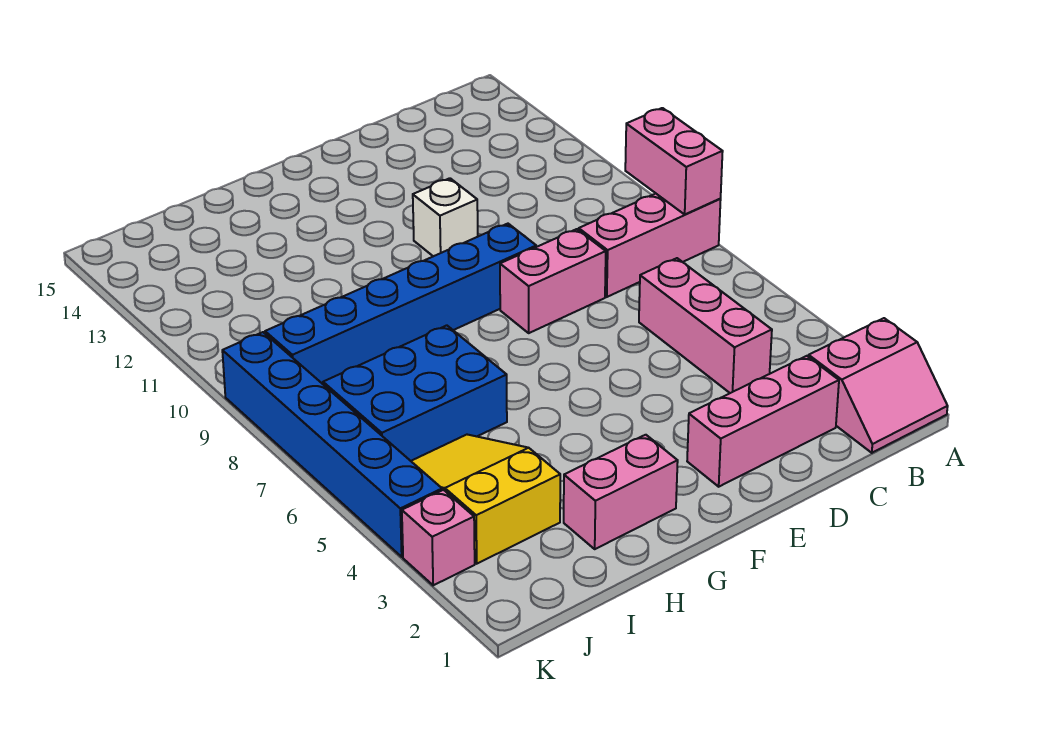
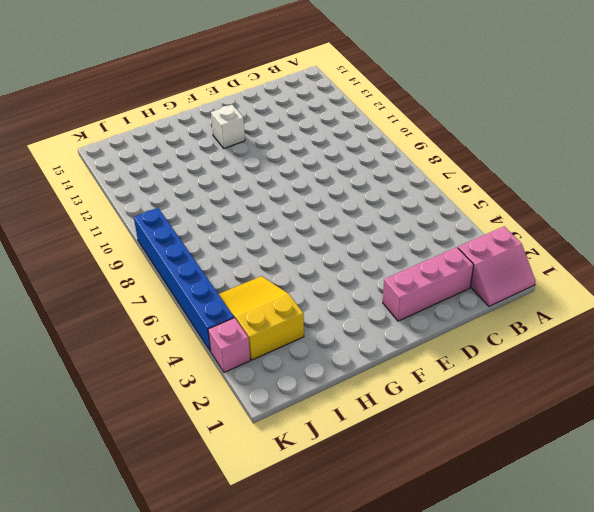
white 1x1 brick [211,105,245,148] -> white 1x1 brick moved to [413,178,478,256]
none -> pink 1x3 brick [579,194,721,297]
none -> pink 1x3 brick [639,258,772,393]
none -> pink 1x2 brick [500,229,606,333]

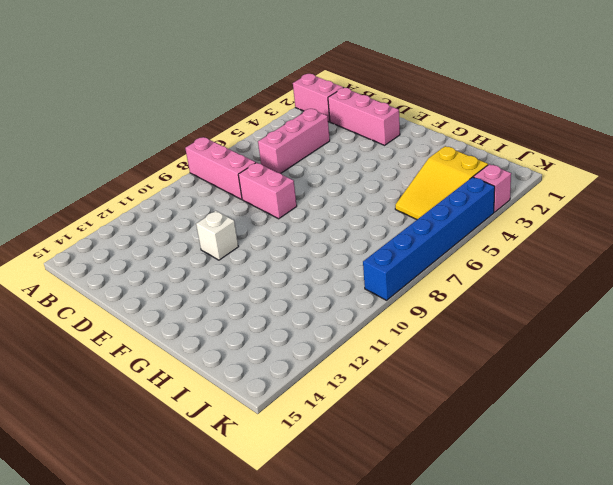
none -> blue 1x6 brick [265,224,536,384]
none -> pink 1x2 brick [564,435,678,549]
none -> blue 2x3 brick [323,325,507,461]

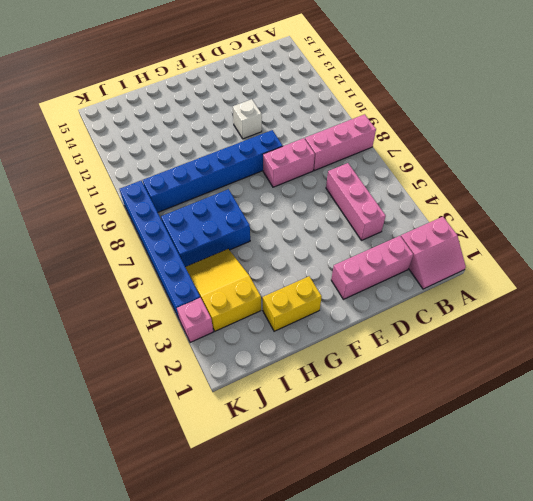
yellow 1x2 brick [263,276,322,331] -> pink 1x2 brick [564,435,678,549]
none -> pink 1x2 brick [625,108,723,214]

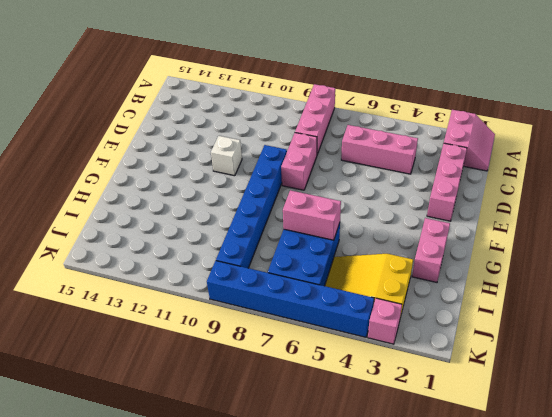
pink 1x2 brick [283,190,341,240] -> pink 1x2 brick moved to [625,108,723,214]

